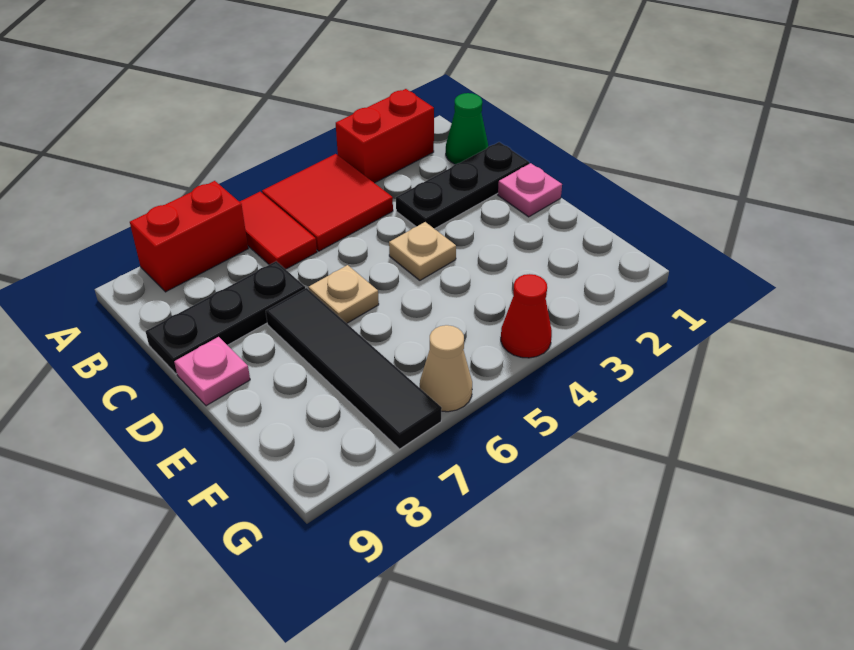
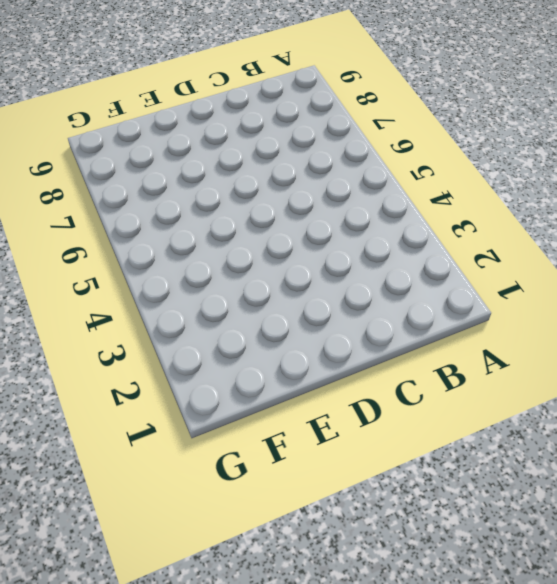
none -> red 1x2 brick [336,89,434,183]
none -> red 2x2 tile [262,154,393,251]
none -> red 1x2 tile [240,192,317,269]

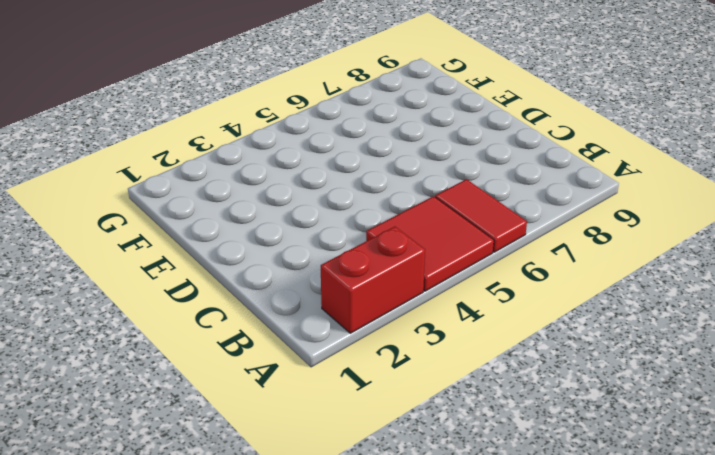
none -> red 1x2 brick [130,181,248,292]
none -> green 1x1 cone [446,93,488,164]
none -> black 1x3 plate [396,142,529,229]

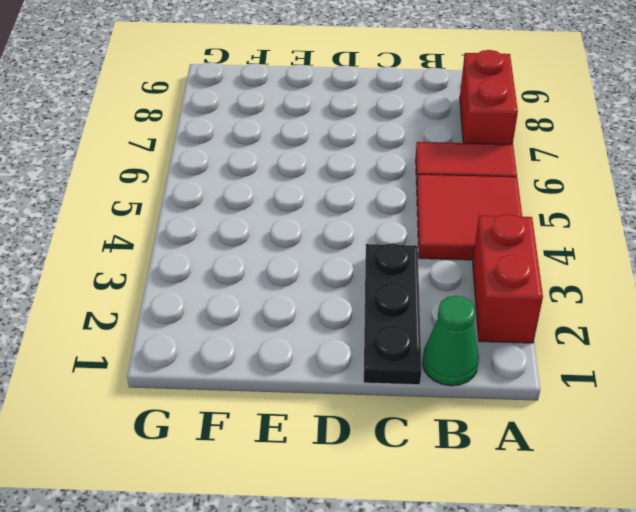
none -> black 1x3 plate [146,261,305,374]
none -> pink 1x1 plate [498,163,562,217]
none -> tan 1x1 plate [389,222,456,280]

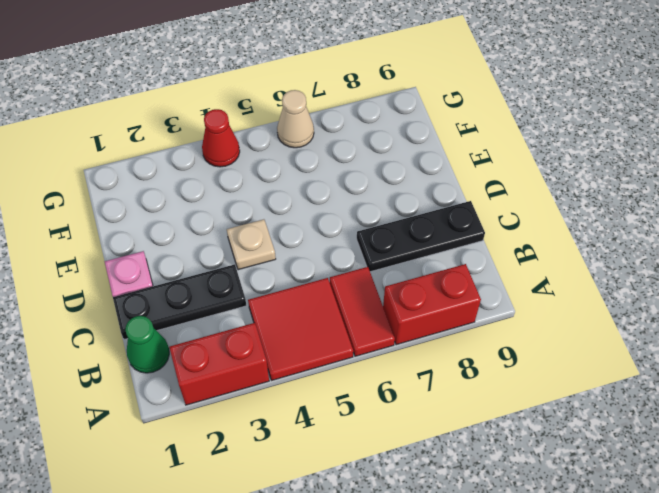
none -> tan 1x1 plate [309,265,379,323]
none -> black 1x4 tile [266,288,442,449]
none -> pink 1x1 plate [174,337,250,406]

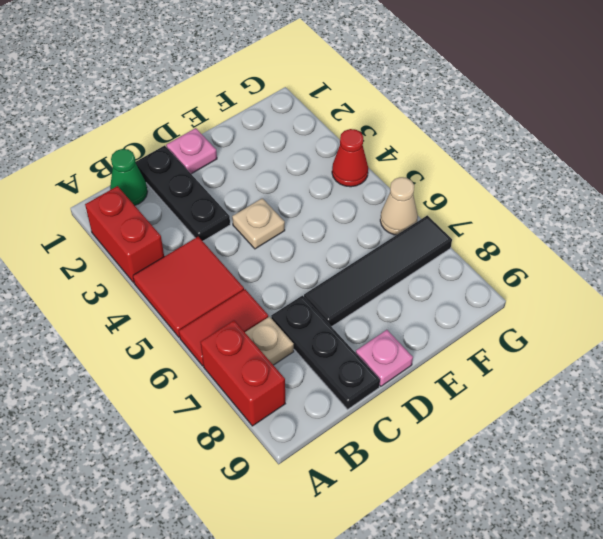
tan 1x1 plate [245,317,294,365] -> tan 1x1 plate moved to [309,265,379,323]

